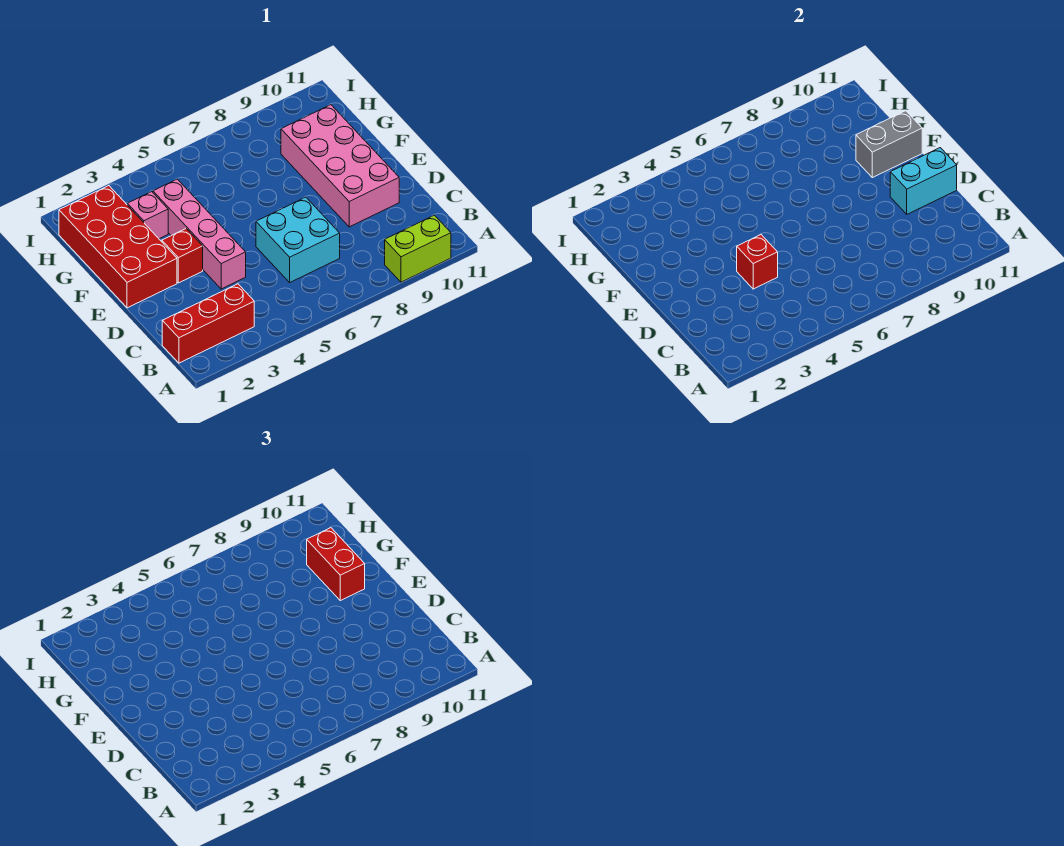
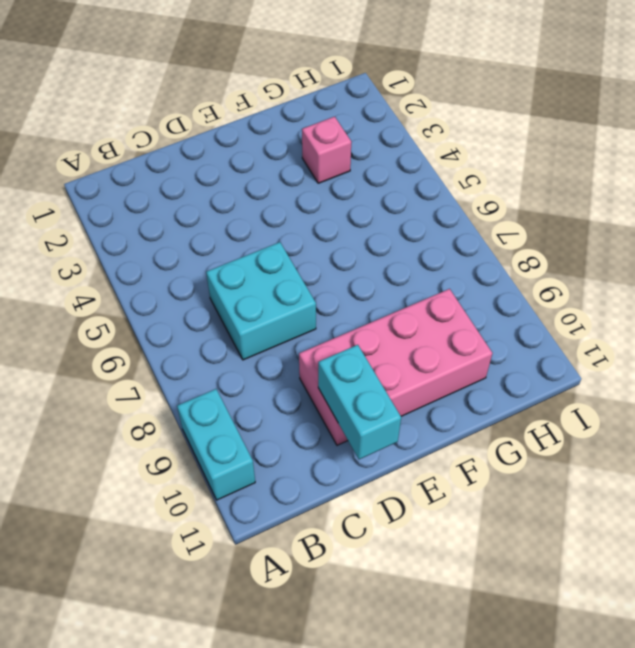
cyan 1x2 brick [177,389,255,500] -> lime 1x2 brick [385,215,451,282]
none -> red 1x3 brick [162,284,254,363]
none -> pink 1x4 brick [153,179,246,289]
none -> red 2x4 brick [59,186,177,308]

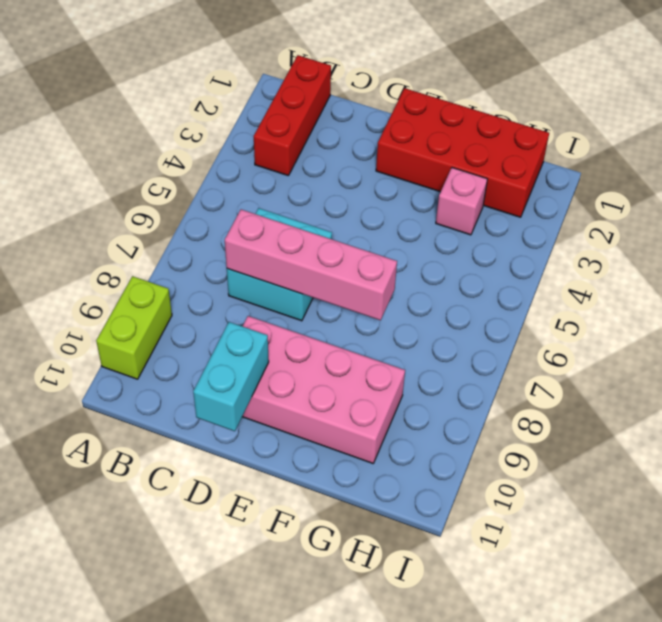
pink 1x4 brick [225,209,397,320] -> pink 1x4 brick moved to [153,179,246,289]
none -> red 1x1 brick [162,229,203,283]
none -> red 1x1 brick [737,235,778,289]
none -> grey 1x2 brick [856,111,922,178]

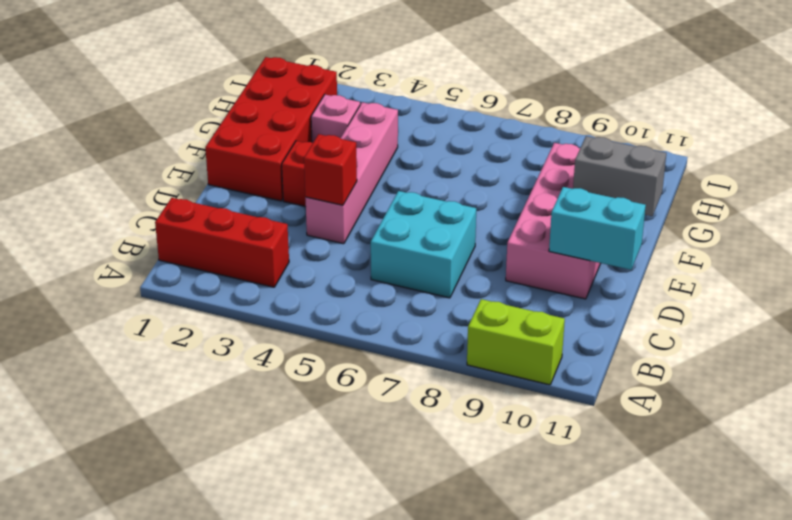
none -> red 1x2 brick [307,528,365,601]

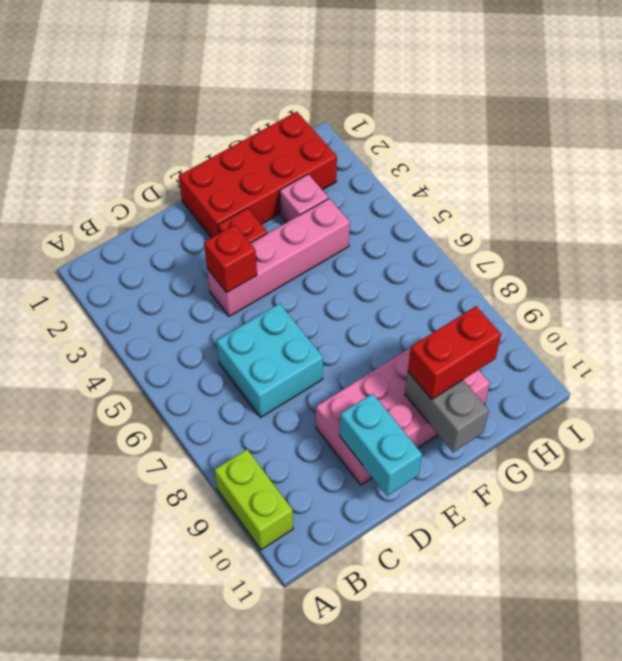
none -> red 1x3 brick [162,284,254,363]

